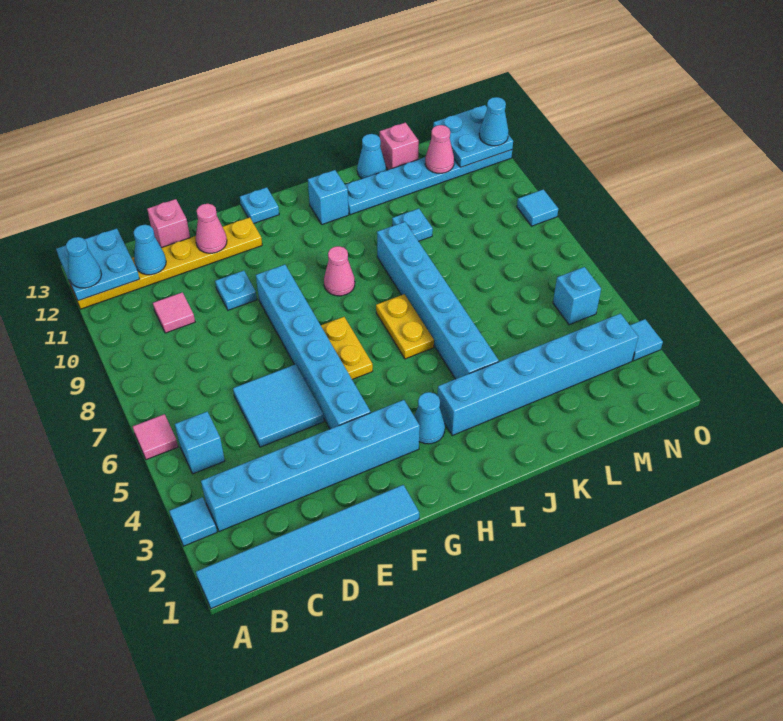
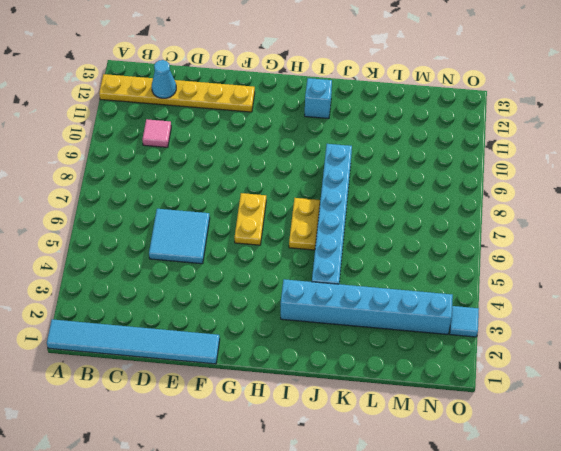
none -> cyan 1x1 tile [169,497,217,546]
none -> pink 1x1 tile [133,414,178,460]
none -> cyan 1x6 brick [201,400,420,532]
none -> cyan 1x1 brick [175,412,225,474]

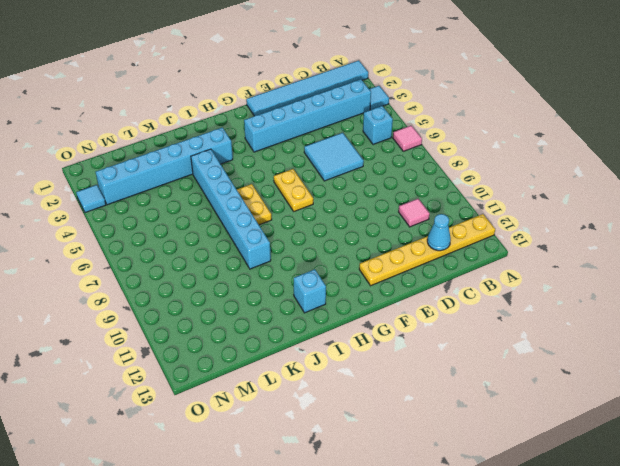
none -> pink 1x1 brick [147,199,190,247]
none -> cyan 1x1 plate [215,271,257,310]
none -> cyan 1x6 brick [256,265,371,429]
none -> cyan 1x1 plate [240,187,279,224]

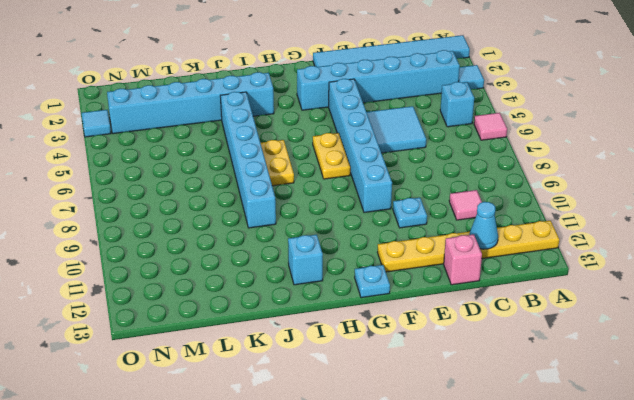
none -> cyan 1x1 cone [414,392,445,444]
none -> pink 1x1 cone [324,246,355,296]
none -> cyan 1x6 plate [345,150,512,215]
none -> cyan 1x1 plate [392,209,433,241]

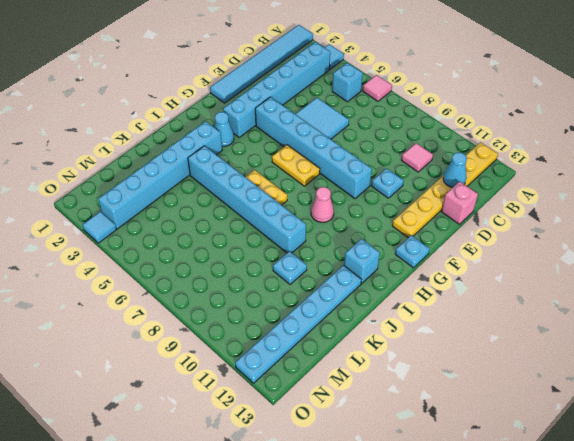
none -> cyan 1x1 cone [357,134,386,179]
none -> pink 1x1 brick [380,123,419,170]
none -> cyan 1x1 brick [553,267,601,325]
none -> cyan 1x1 tile [517,189,558,226]

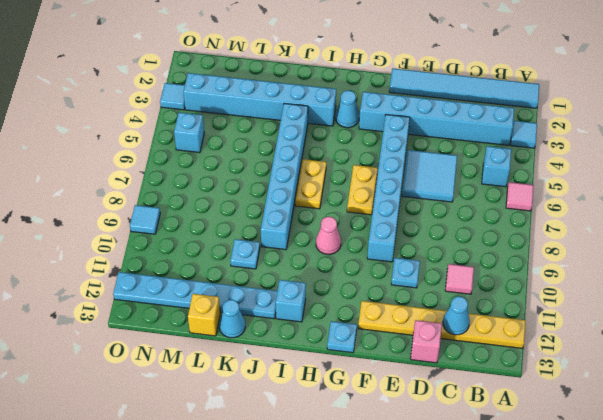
yellow 1x1 brick [188,294,220,336] -> pink 1x1 brick [380,123,419,170]
none -> cyan 2x2 plate [56,228,139,301]
none -> pink 1x1 cone [196,204,227,253]
none -> pink 1x1 cone [425,125,454,173]
none -> cyan 2x2 plate [433,105,513,167]

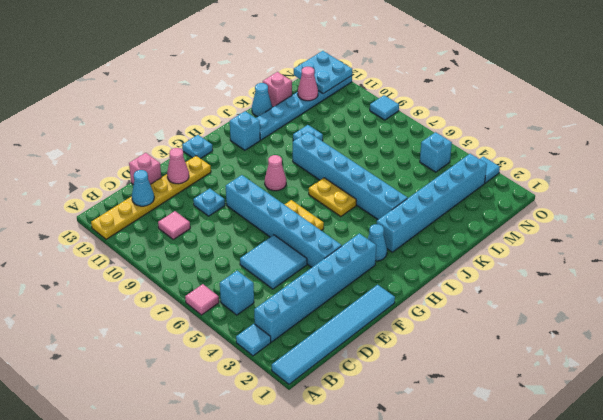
none -> cyan 2x2 plate [56,228,139,301]
none -> cyan 1x1 cone [66,237,101,288]
none -> cyan 1x1 cone [479,97,508,146]

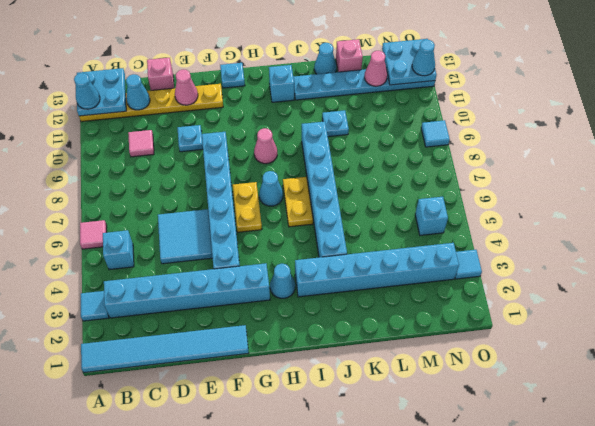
cyan 1x1 cone [259,171,283,206] -> none

